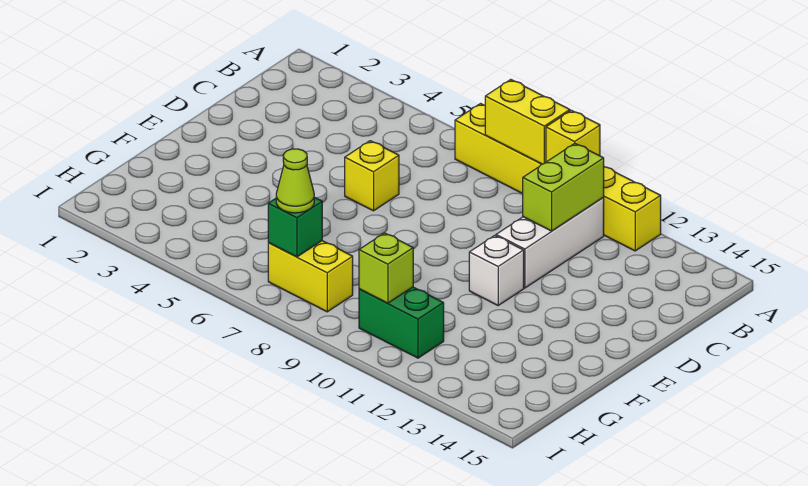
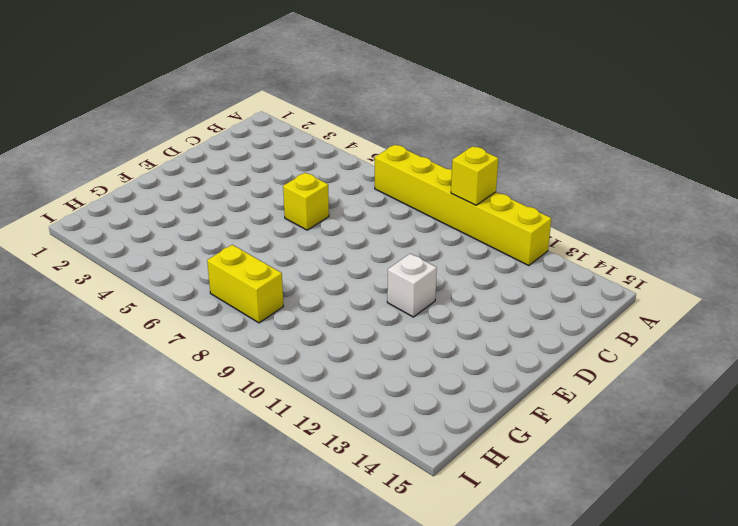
none -> white 1x3 brick [496,198,604,288]
none -> green 1x2 brick [359,287,444,358]
none -> yellow 1x2 brick [485,80,570,164]

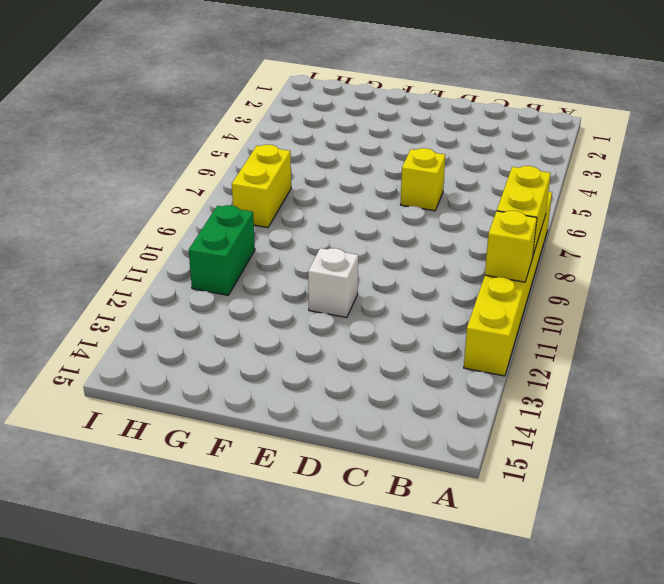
none -> white 1x3 brick [496,198,604,288]
none -> lime 1x2 brick [523,143,604,231]
none -> green 1x1 brick [268,197,322,257]

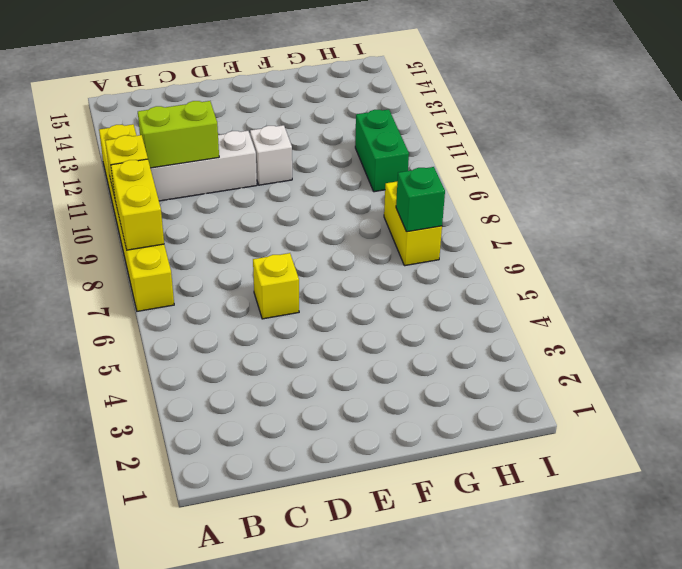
none -> lime 1x1 brick [359,233,413,303]
none -> lime 1x1 cone [276,149,314,213]

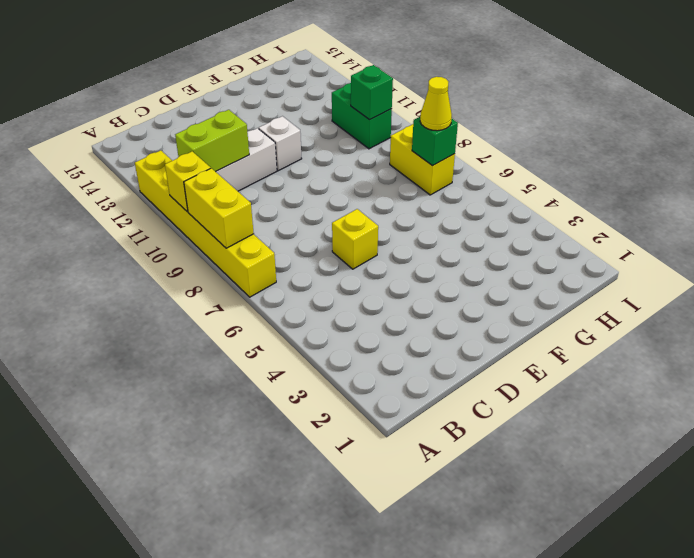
yellow 1x1 cone [420,77,452,131] -> lime 1x1 cone [276,149,314,213]
green 1x1 brick [351,65,393,120] -> lime 1x1 brick [359,233,413,303]

